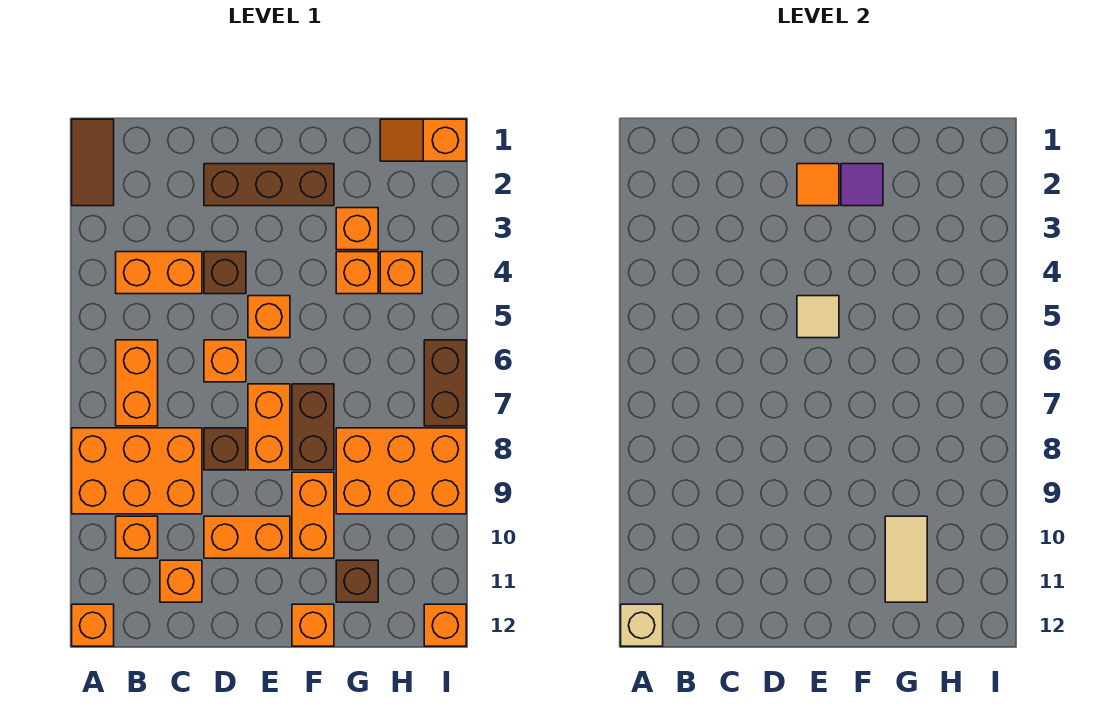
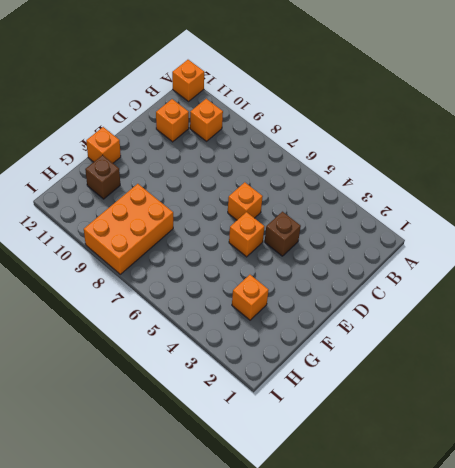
none -> brown 1x2 tile [72,119,114,206]
none -> orange 2x3 brick [72,428,202,514]
none -> orange 1x2 brick [116,252,202,294]
none -> orange 1x2 brick [116,340,158,426]

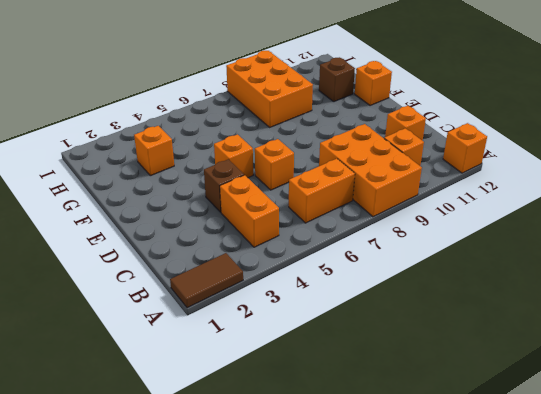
none -> brown 1x3 brick [204,164,334,206]
none -> brown 1x1 brick [204,428,246,470]
none -> orange 1x2 brick [204,516,290,558]
none -> orange 1x2 brick [248,384,290,470]

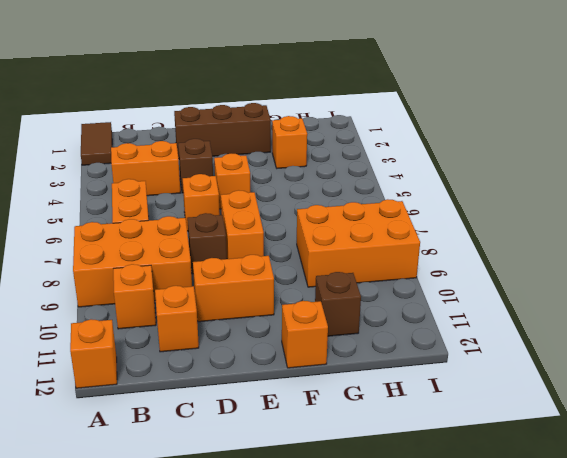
none -> brown 1x2 brick [292,384,334,470]
none -> orange 1x2 brick [292,472,334,558]
none -> orange 1x1 brick [336,252,378,294]
none -> orange 1x2 slope [380,119,466,161]

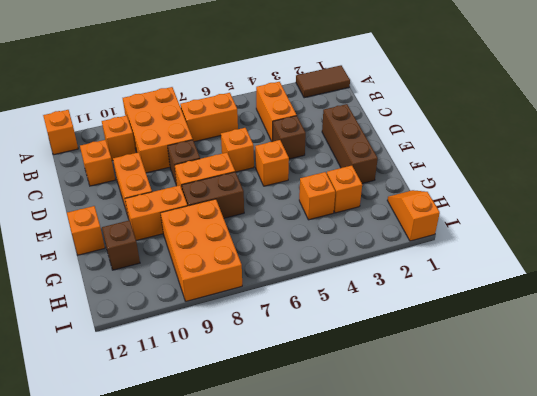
none -> orange 1x1 brick [380,252,422,294]
none -> brown 1x2 brick [424,340,466,426]
none -> orange 1x1 brick [424,604,466,646]
none -> tan 1x1 brick [621,604,663,646]

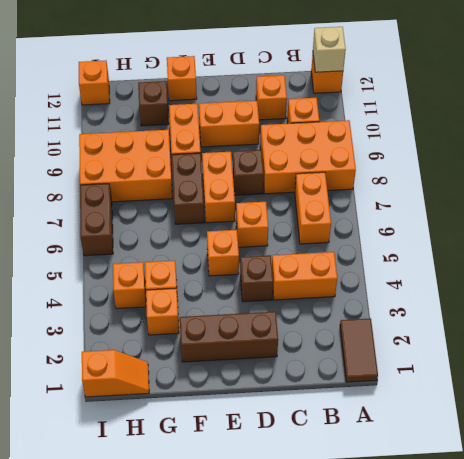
none -> orange 1x1 tile [797,164,839,206]
none -> tan 1x1 tile [797,296,839,338]
none -> purple 1x1 tile [841,164,883,206]
none -> tan 1x2 tile [885,516,927,602]

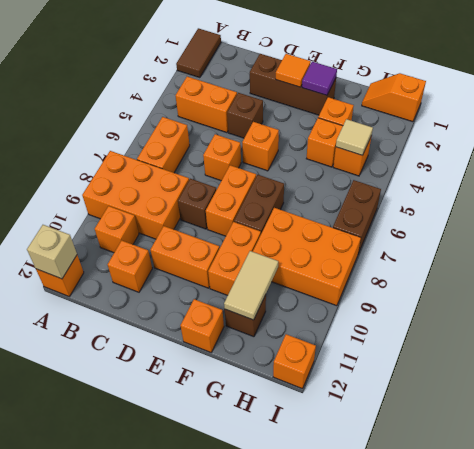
tan 1x1 tile [336,119,373,155] -> tan 1x1 tile moved to [797,296,839,338]

